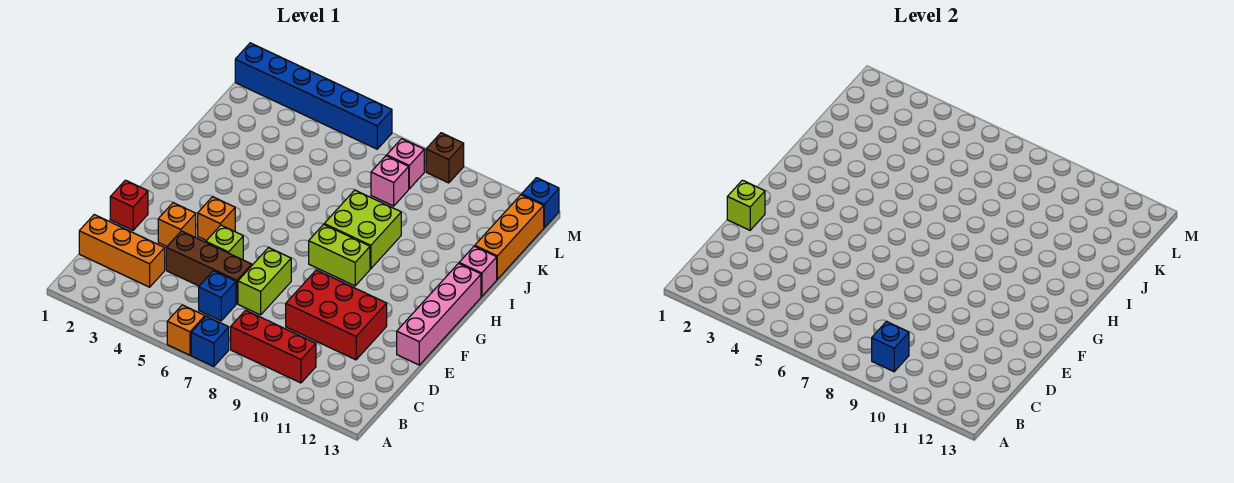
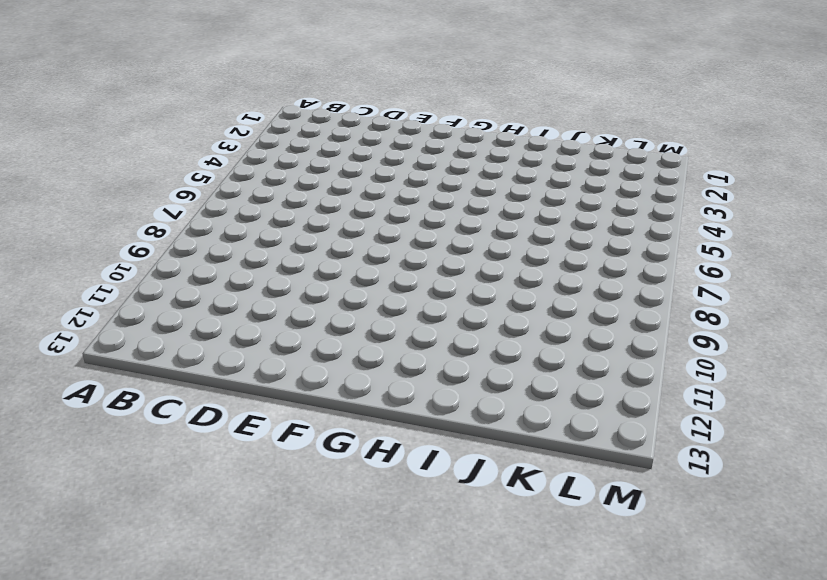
none -> orange 1x1 brick [167,305,205,355]
none -> blue 1x1 brick [191,316,229,366]
none -> red 1x3 brick [231,310,316,383]

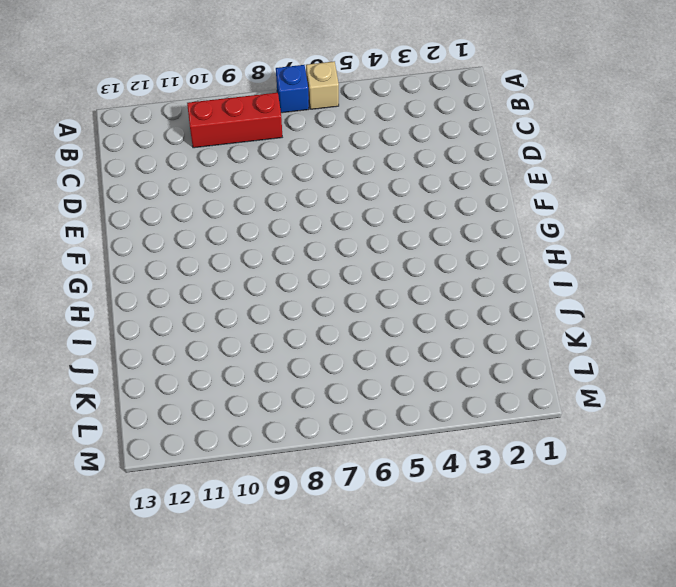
tan 1x1 brick [306,61,339,109] -> orange 1x1 brick [167,305,205,355]
none -> orange 1x3 brick [79,215,165,287]
none -> blue 1x1 brick [199,271,236,321]
none -> brown 1x3 brick [166,231,252,304]

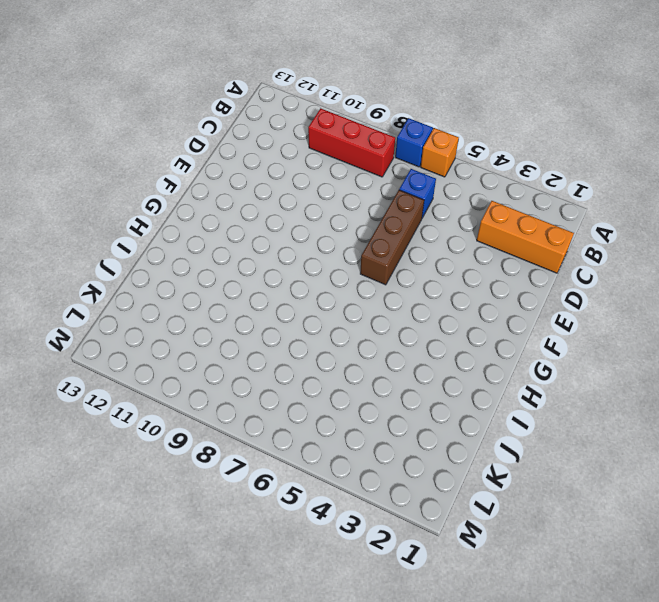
brown 1x3 brick [360,190,424,285] -> brown 1x3 brick turned to [166,231,252,304]
none -> lime 1x2 brick [238,248,291,315]
none -> red 2x3 brick [286,270,387,360]
none -> red 1x1 brick [110,180,148,230]

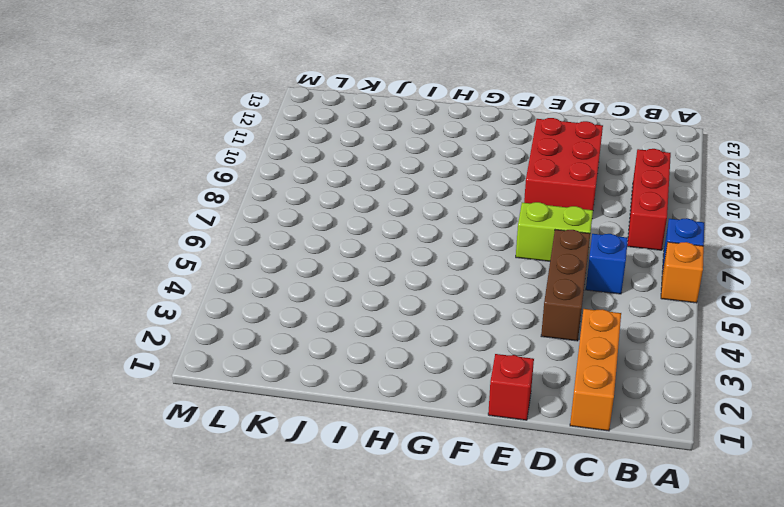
none -> orange 1x1 brick [158,203,196,246]
none -> lime 1x1 brick [206,225,243,260]
none -> pink 1x4 brick [397,263,481,365]

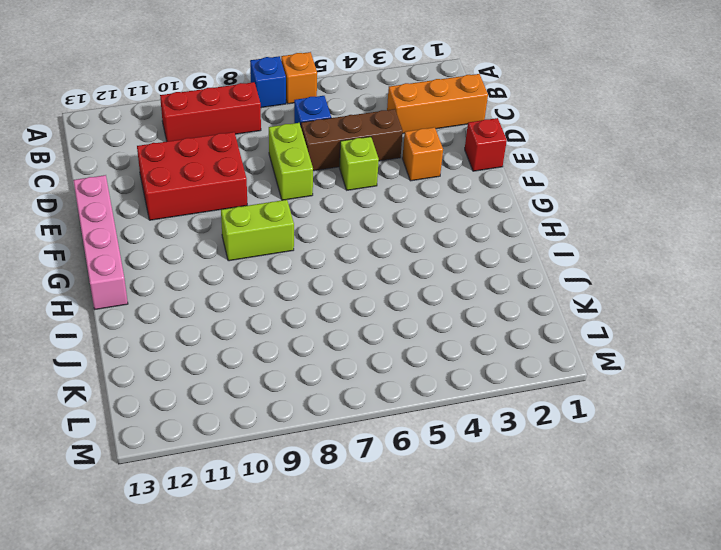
none -> orange 1x1 brick [198,197,235,241]
none -> lime 2x2 brick [324,190,401,269]
none -> pink 1x1 brick [459,246,497,296]

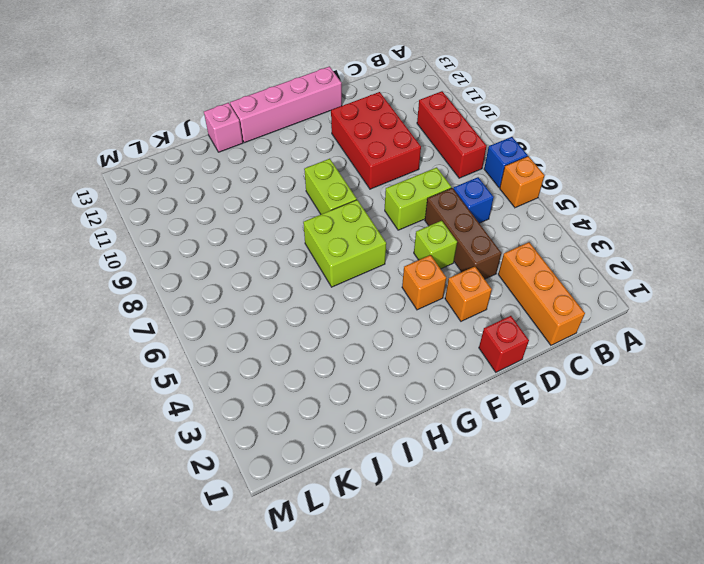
lime 2x2 brick [303,200,386,287] -> lime 2x2 brick moved to [324,190,401,269]
none -> orange 1x3 brick [475,195,544,279]
none -> pink 1x1 brick [371,156,409,206]
none -> pink 1x1 brick [387,139,424,189]

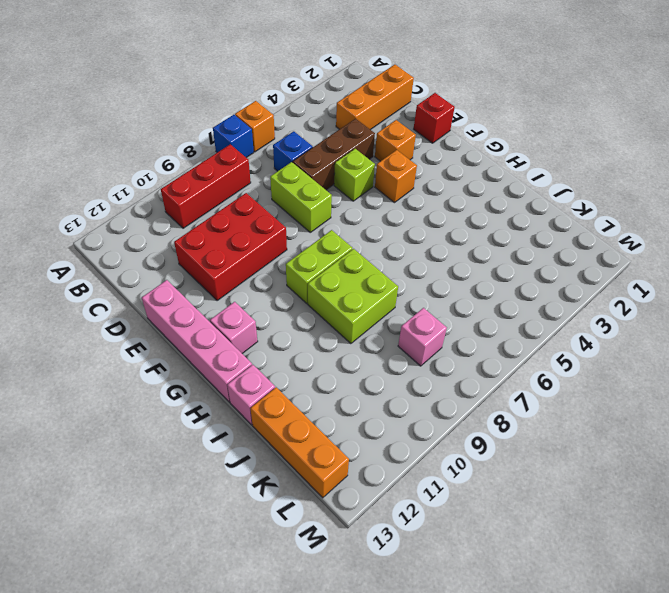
pink 1x1 brick [210,302,258,353] -> pink 1x1 brick moved to [387,139,424,189]
none -> blue 1x6 brick [235,43,392,149]
none -> brown 1x1 brick [426,133,464,183]
none -> blue 1x1 brick [522,178,559,228]

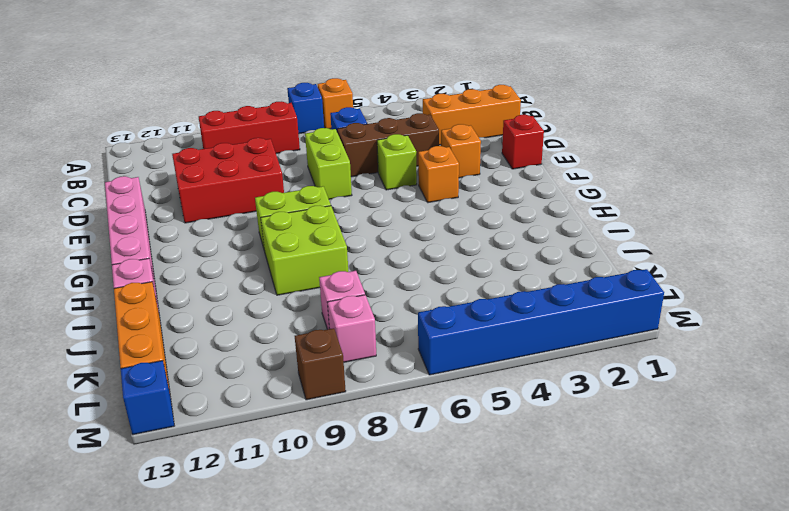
none -> blue 1x1 brick [872,322,909,372]
none -> lime 1x1 brick [727,180,765,230]

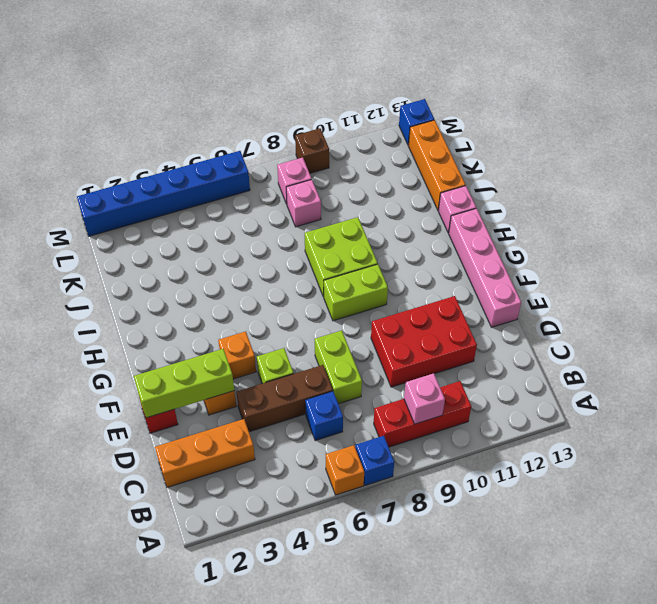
pink 1x1 brick [404,373,445,424] -> blue 1x1 brick [872,322,909,372]
lime 1x3 brick [134,349,234,418] -> lime 1x1 brick [727,180,765,230]

